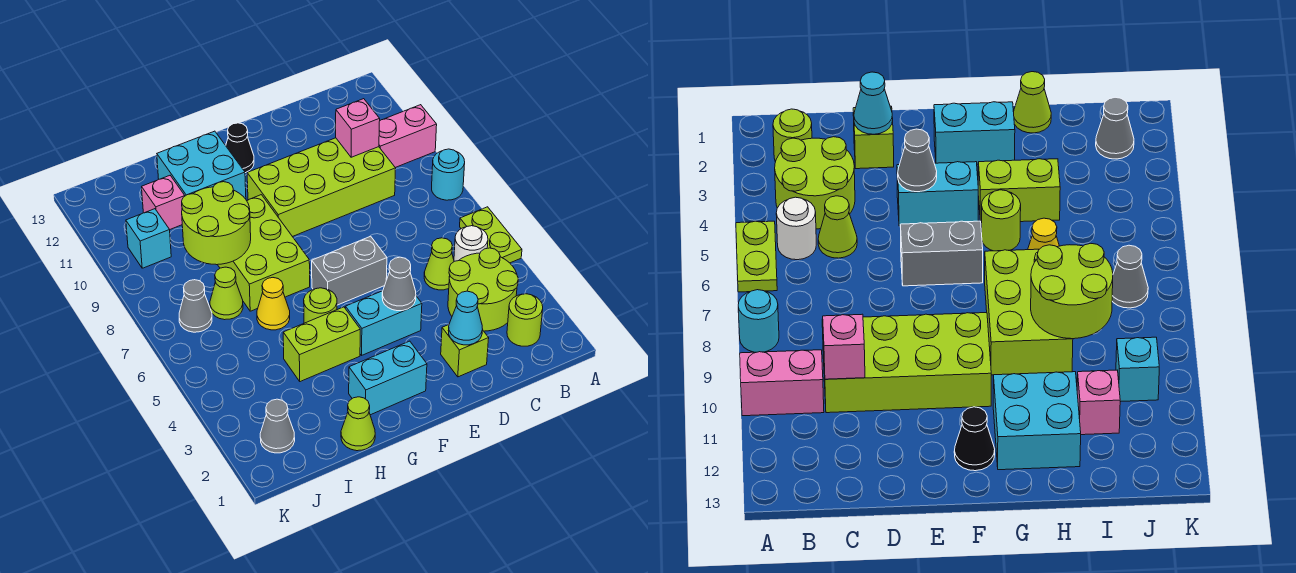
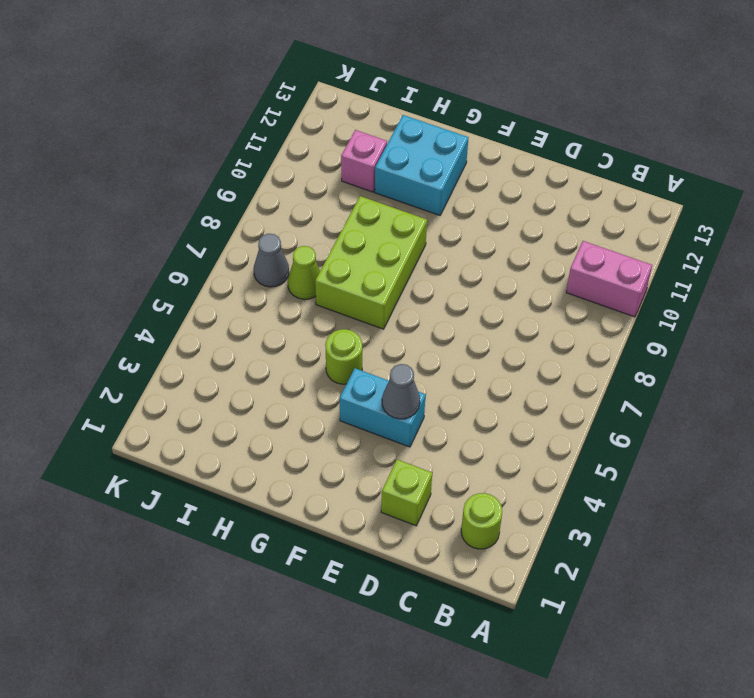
none -> lime 1x2 plate [460,207,522,263]
none -> cyan 1x1 round brick [432,149,465,200]
none -> lime 2x2 round brick [448,248,518,331]

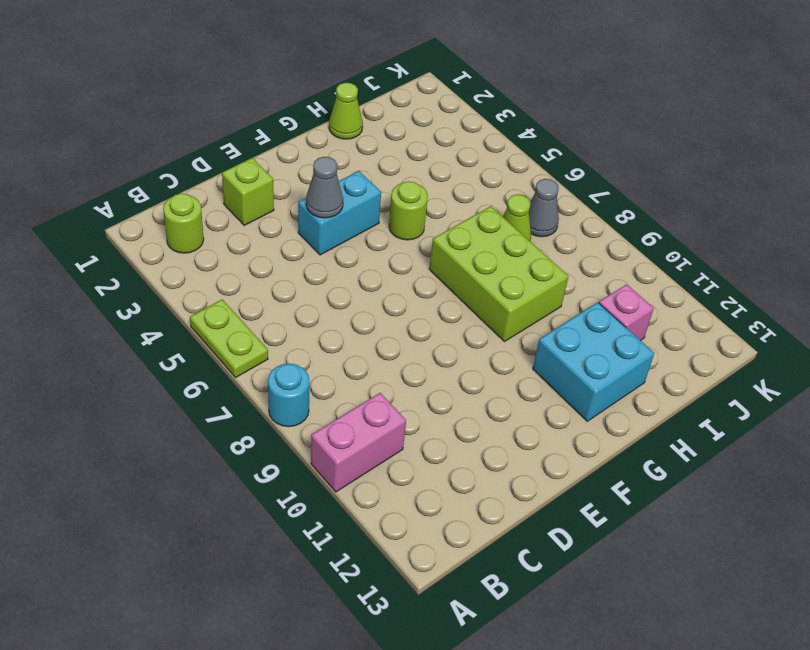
none -> lime 2x2 round brick [448,248,518,331]
none -> white 1x1 round brick [454,226,488,261]
none -> lime 1x1 cone [424,238,454,290]

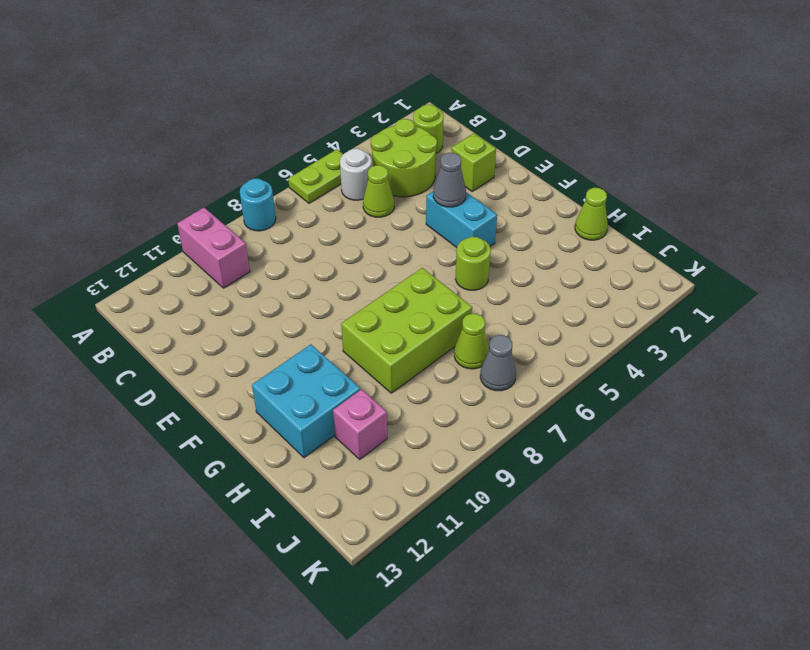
none -> lime 2x4 brick [247,138,396,237]
none -> grey 1x2 brick [312,236,387,305]
none -> cyan 1x2 brick [349,341,427,415]

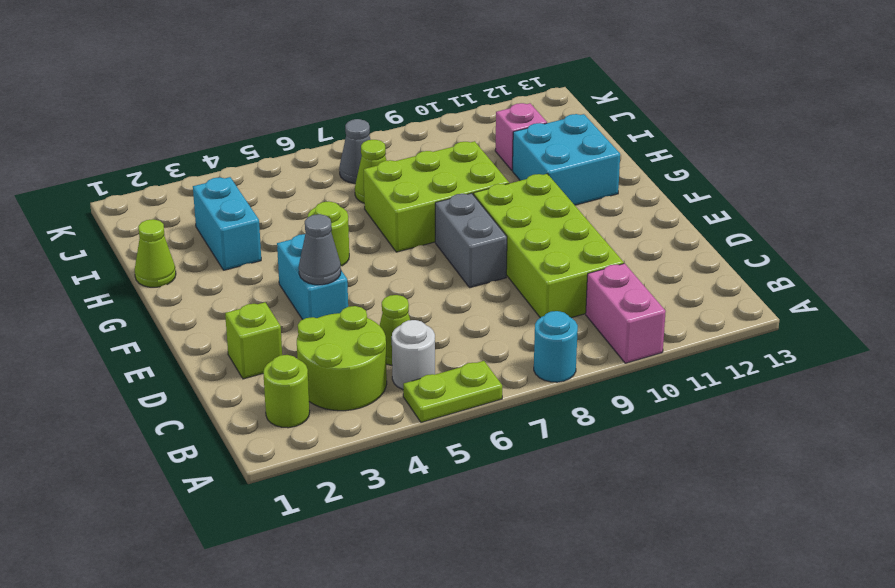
grey 1x2 brick [435,193,507,288] -> grey 1x2 brick moved to [312,236,387,305]
cyan 1x2 brick [193,177,261,270] -> cyan 1x2 brick moved to [349,341,427,415]
none -> black 1x1 cone [226,123,254,173]
none -> lime 1x2 brick [283,307,360,382]
none -> yellow 1x1 cone [257,278,290,330]

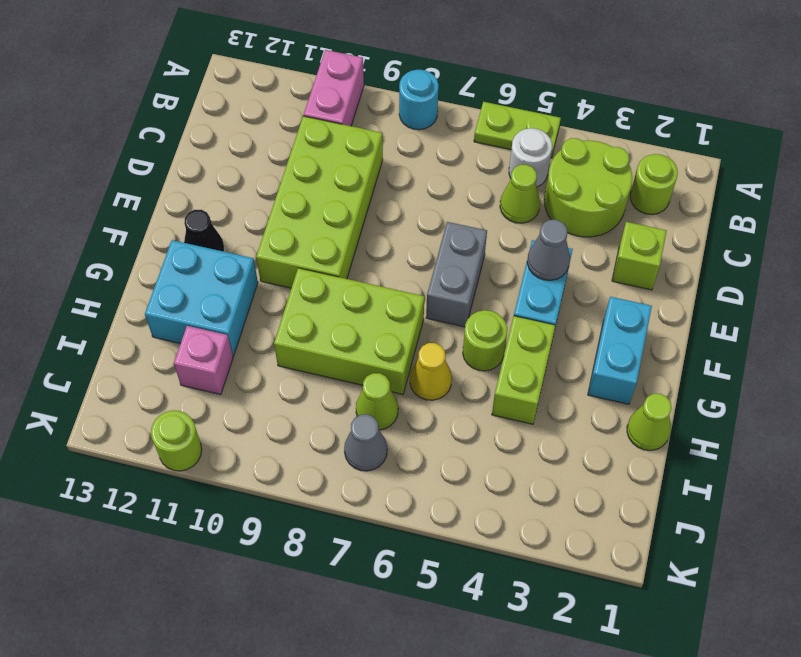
lime 1x1 round brick [151,410,202,471] -> none
none -> grey 1x1 cone [260,399,295,453]
none -> cyan 1x1 brick [126,209,171,268]
none -> pink 1x1 brick [336,99,380,157]

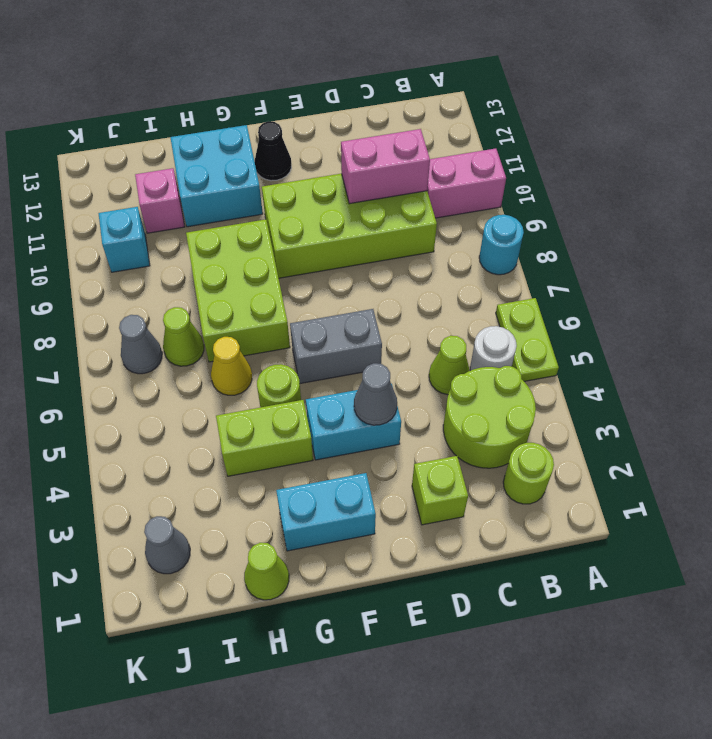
pink 1x2 brick [341,129,430,204] -> pink 1x1 brick [336,99,380,157]
none -> cyan 1x1 cone [448,291,483,345]
none -> lime 2x2 round brick [182,182,251,265]

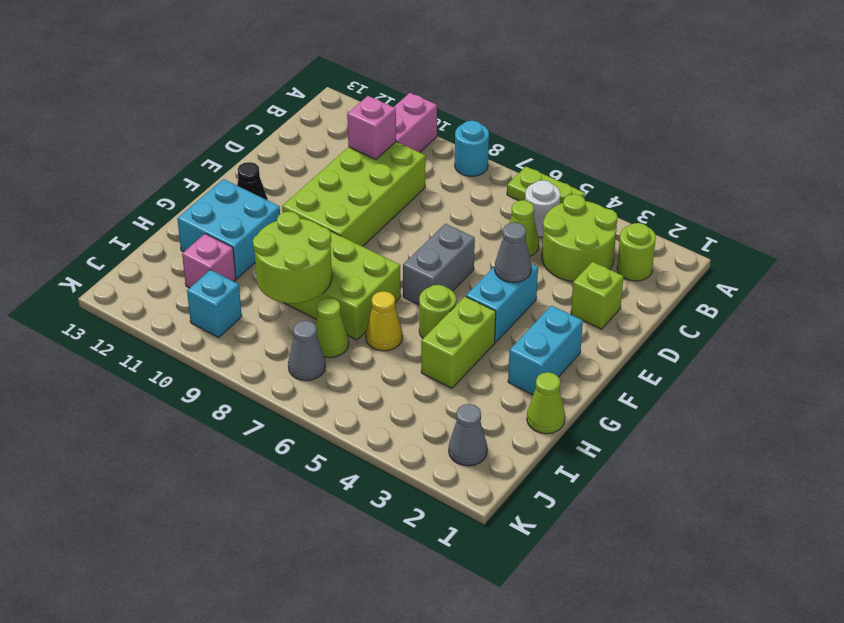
none -> cyan 1x1 cone [448,291,483,345]

